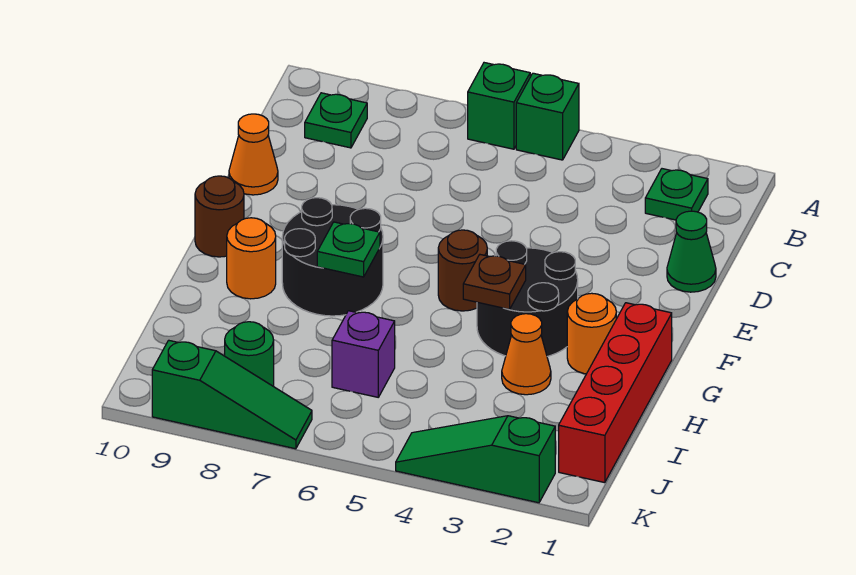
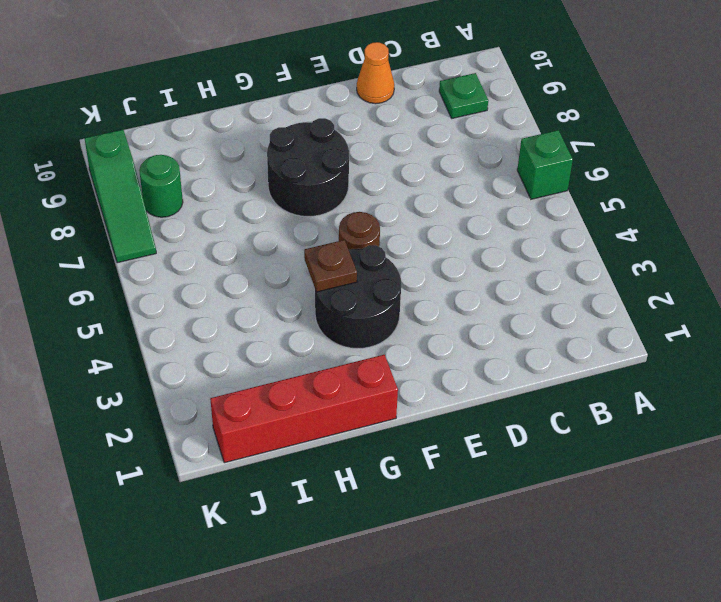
none -> green 1x1 brick [516,73,579,160]
none -> green 1x1 plate [645,169,708,220]
none -> green 1x1 cone [667,211,716,292]

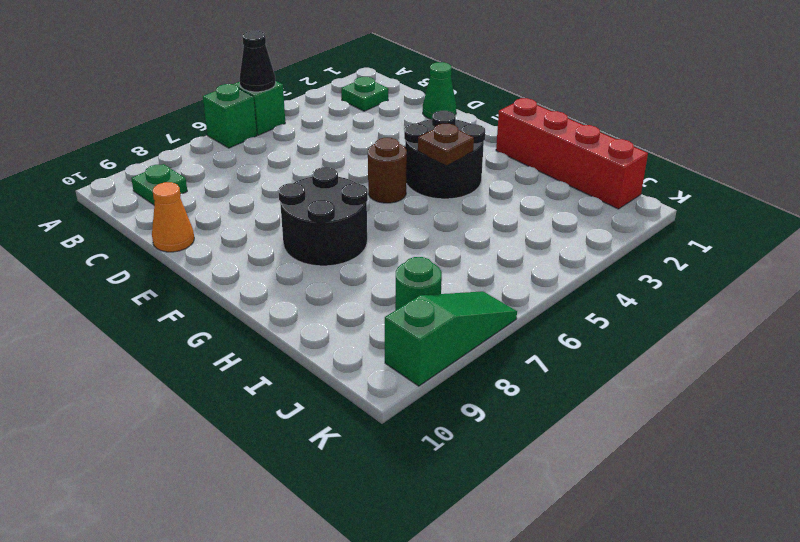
black 1x1 cone [239,31,276,92] -> none
none -> brown 1x1 round brick [195,176,244,257]
none -> orange 1x1 round brick [567,293,616,374]
none -> orange 1x1 round brick [227,218,276,299]

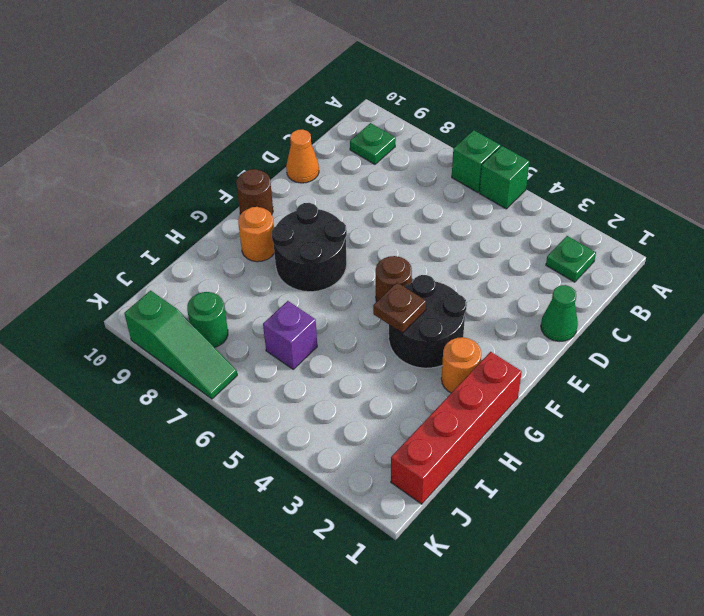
none -> orange 1x1 cone [502,314,551,395]
none -> green 1x3 slope [396,416,555,503]
none -> green 1x1 plate [317,222,380,277]

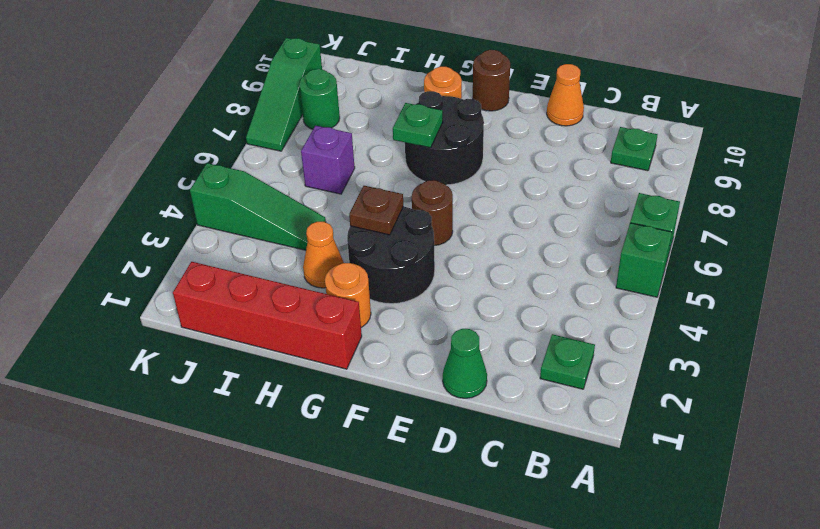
green 1x3 slope [190,163,326,250] -> green 1x3 slope turned to [396,416,555,503]

